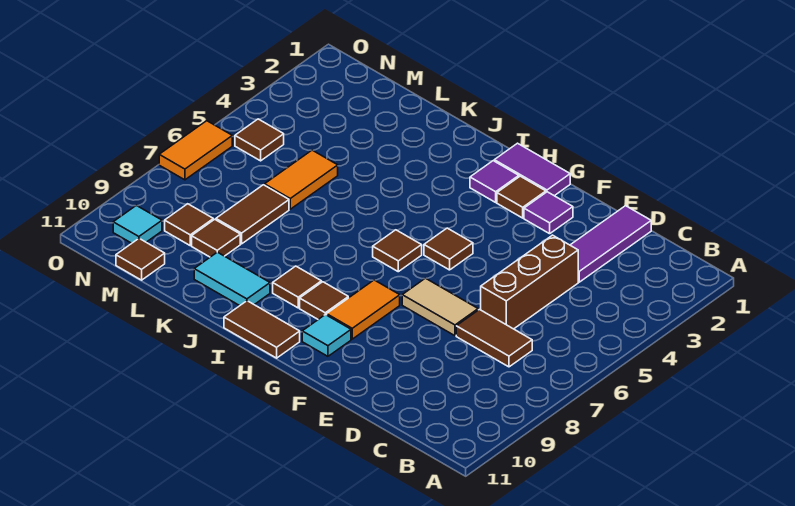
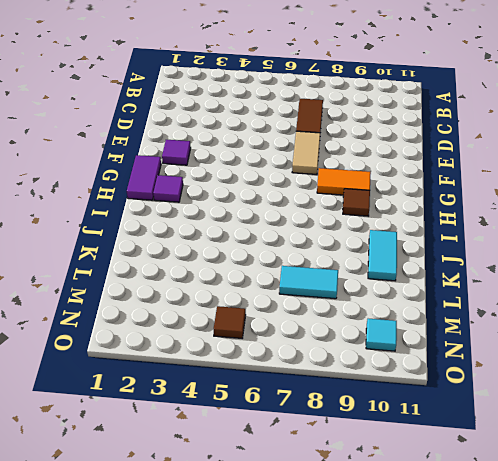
cyan 1x2 tile [279,266,338,299] -> brown 1x2 tile [216,185,289,244]
none -> purple 1x3 tile [570,206,651,282]
none -> brown 1x3 brick [481,235,578,329]
none -> brown 1x1 tile [497,176,546,218]

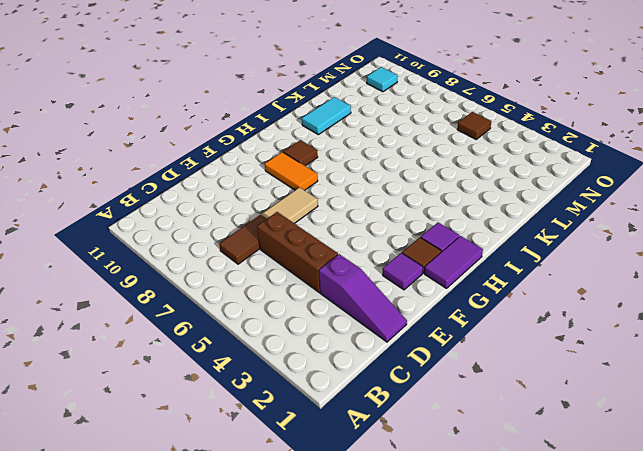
purple 1x3 slope [319,254,407,342] -> purple 1x3 tile [570,206,651,282]
none -> brown 1x1 tile [424,228,473,270]
none -> cyan 1x1 tile [302,315,351,356]
none -> brown 1x1 tile [373,230,422,272]

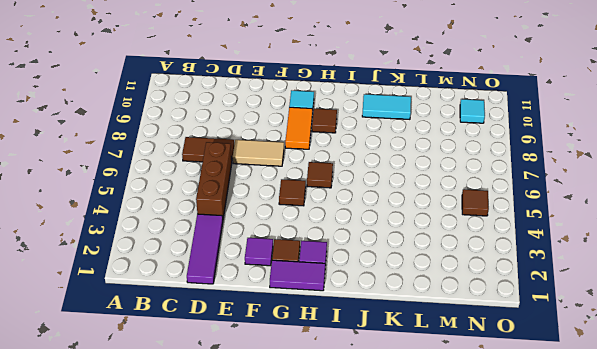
none -> brown 1x2 tile [224,301,300,358]
none -> brown 1x1 tile [273,266,321,308]
none -> orange 1x2 tile [265,150,338,209]

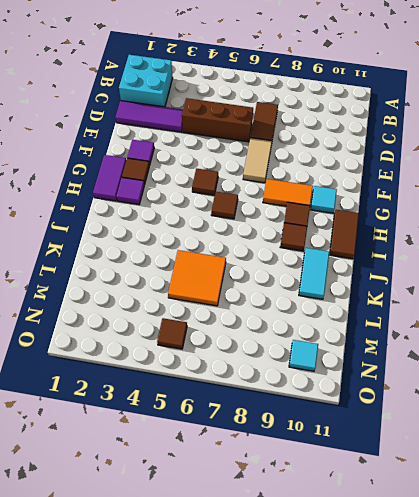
cyan 2x2 brick [119,55,173,107] -> none
orange 2x2 tile [168,250,226,306] -> orange 1x2 tile [265,150,338,209]
none -> brown 1x2 tile [216,185,289,244]
none -> brown 1x1 tile [192,219,240,257]
none -> brown 1x1 tile [165,204,213,245]

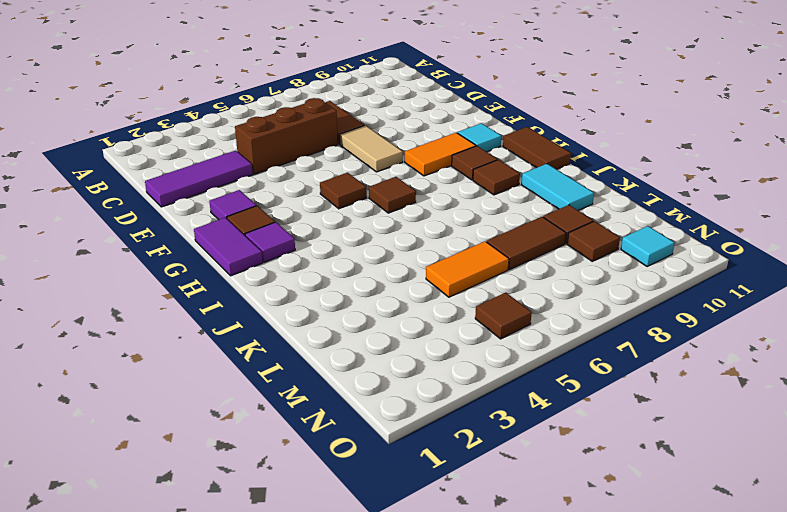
none -> brown 1x1 tile [116,239,165,280]
none -> orange 1x2 tile [159,121,232,180]

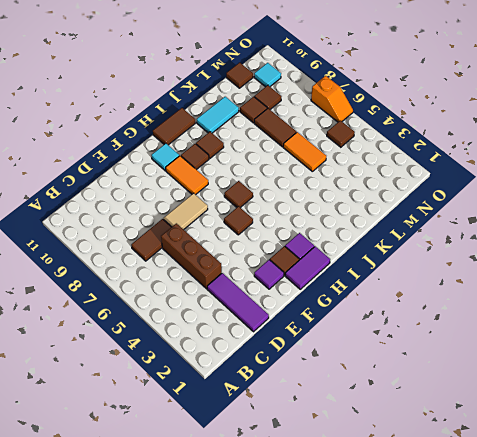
orange 1x2 slope [311,76,353,122] -> orange 1x2 tile [159,121,232,180]

